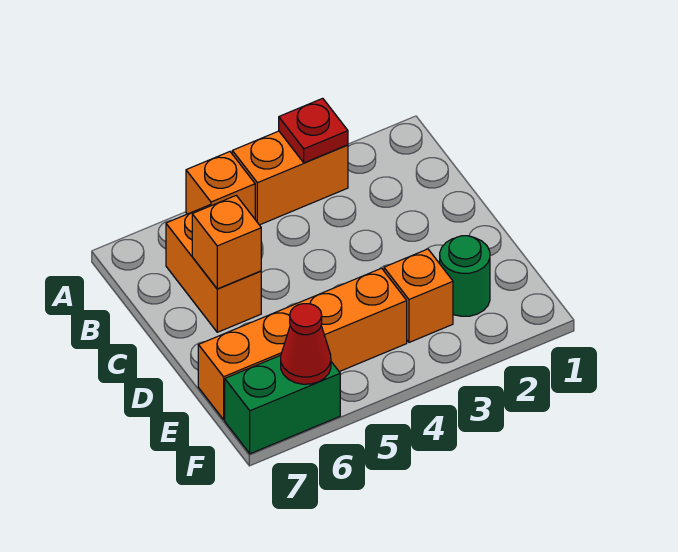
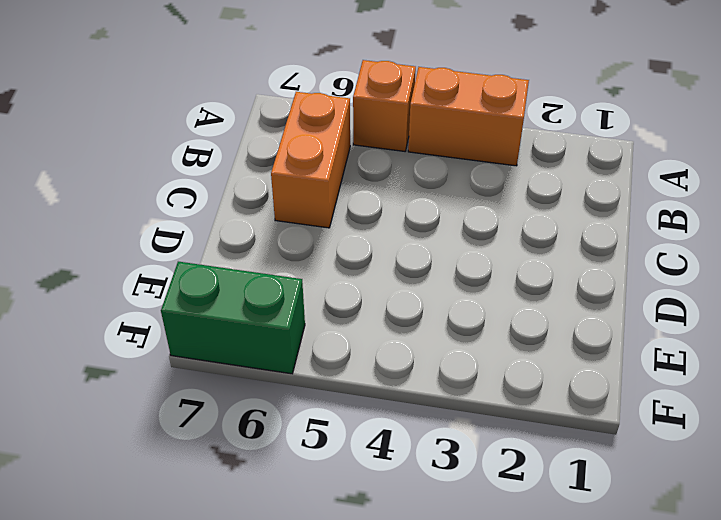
none -> green 1x1 round brick [440,236,490,316]
none -> orange 1x1 brick [384,249,453,342]

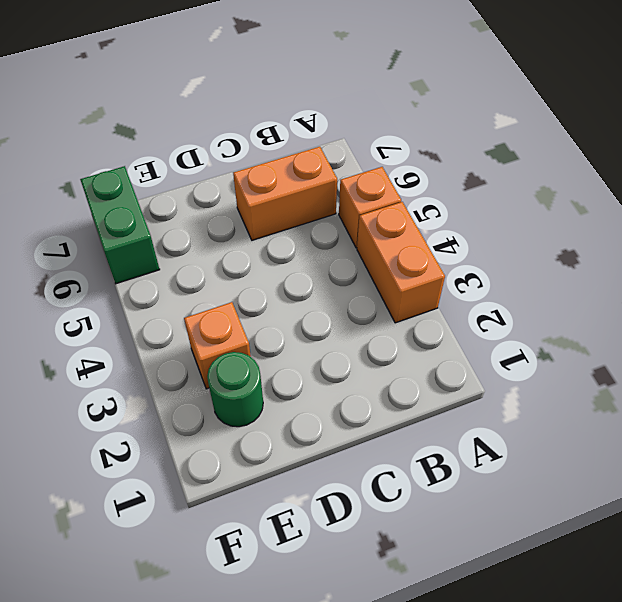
none -> orange 1x4 brick [198,268,407,420]
none -> red 1x1 plate [279,98,348,163]

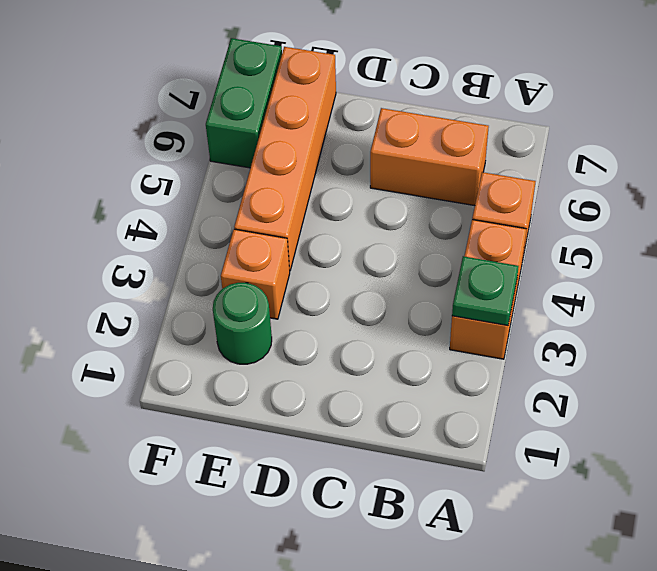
green 1x1 plate [452,256,519,326] -> red 1x1 plate [279,98,348,163]
none -> orange 1x1 brick [192,196,261,289]
none -> red 1x1 cone [281,304,331,384]

